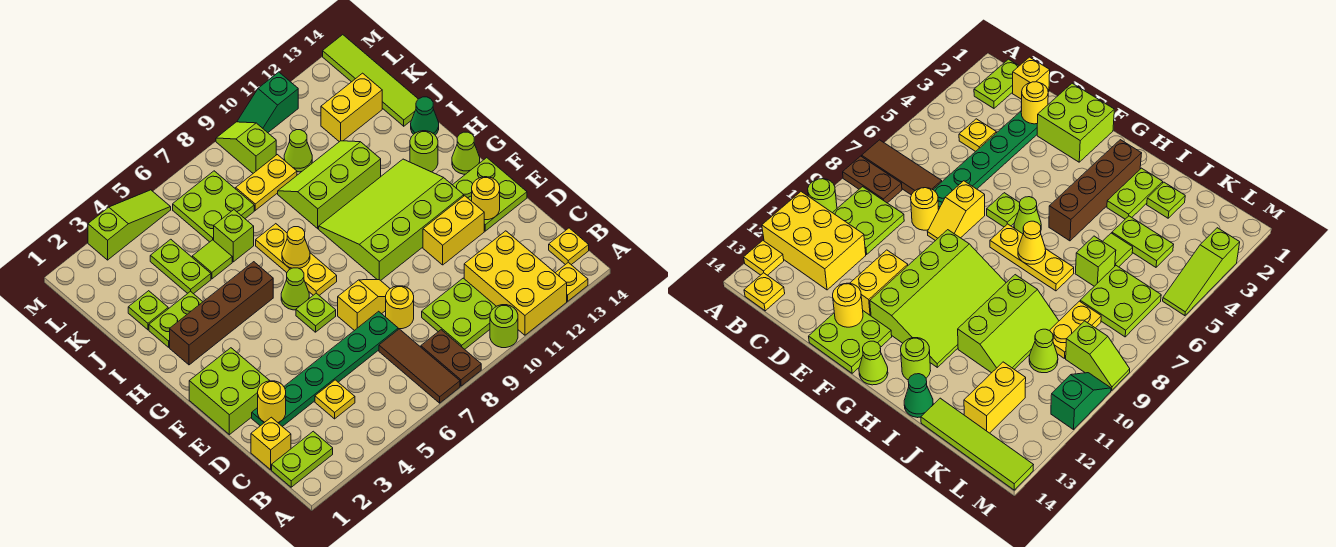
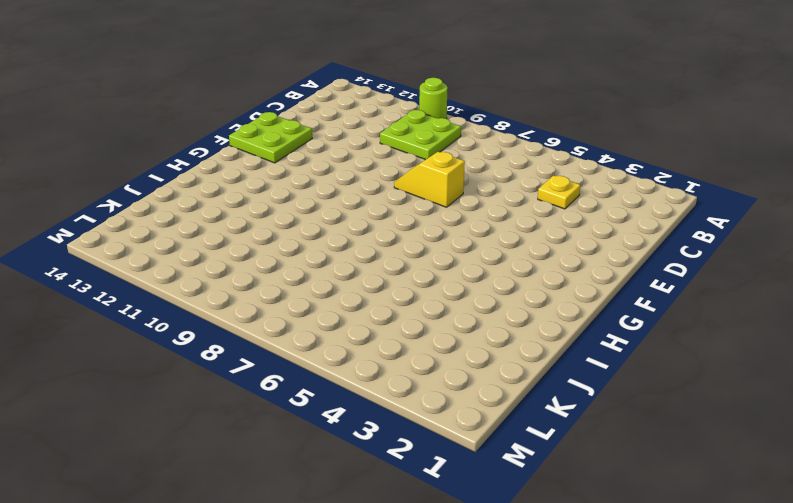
none -> brown 1x3 tile [379,329,460,403]
none -> brown 1x2 plate [421,330,481,386]
none -> yellow 2x3 brick [464,231,567,335]
none -> yellow 1x1 plate [555,262,588,301]

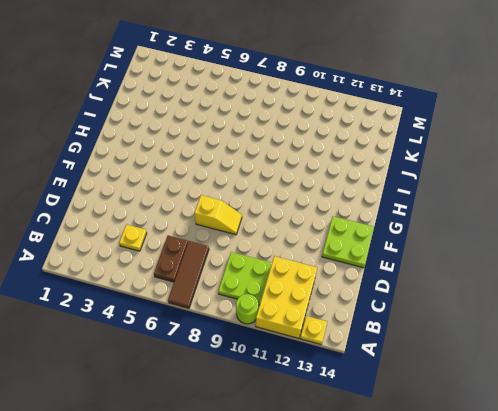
brown 1x2 plate [154,235,188,282] -> brown 1x2 plate moved to [421,330,481,386]
none -> lime 1x2 plate [272,431,333,487]
none -> yellow 1x1 plate [549,228,589,265]
none -> yellow 1x1 brick [251,417,291,470]
none -> green 1x6 plate [252,311,398,427]

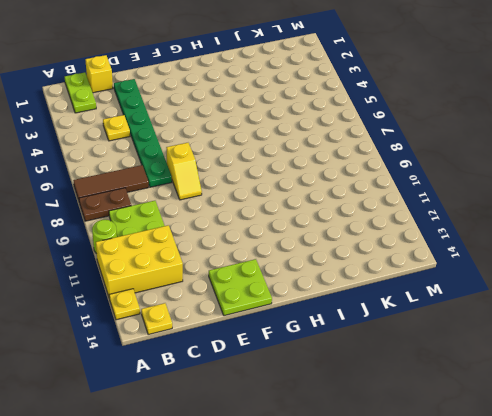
none -> yellow 1x1 round brick [386,286,414,329]
none -> lime 2x2 brick [189,348,270,435]
none -> yellow 1x2 brick [423,196,484,265]
none -> lime 1x1 plate [296,293,336,332]

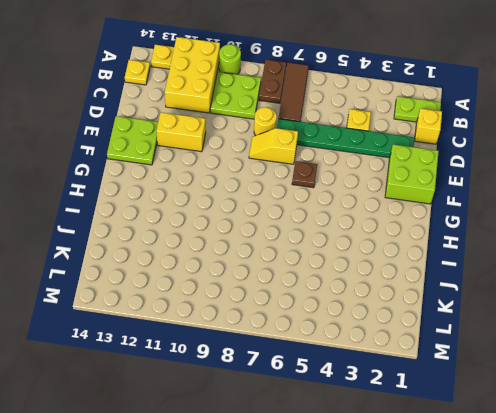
brown 1x1 plate [292,161,317,188] -> lime 1x1 plate [296,293,336,332]
none -> lime 3x4 slope [319,159,464,280]
none -> lime 1x1 cone [281,268,309,310]
none -> yellow 1x3 plate [256,224,337,295]
none -> lime 1x1 cone [452,132,480,174]

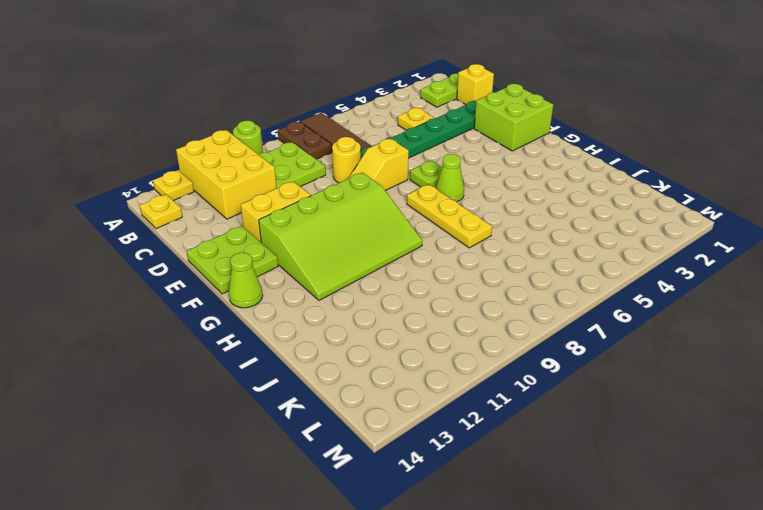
none -> brown 1x4 brick [170,262,273,365]
none -> lime 1x1 round brick [410,131,438,172]
none -> lime 1x2 plate [149,291,203,347]
none -> lime 2x3 slope [278,141,381,229]

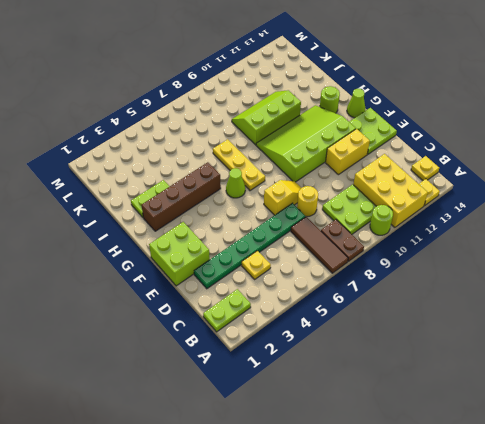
none -> yellow 1x1 brick [251,417,291,470]
none -> lime 1x1 plate [296,293,336,332]
none -> green 1x1 cone [411,97,439,135]
none -> lime 1x1 plate [128,291,168,330]

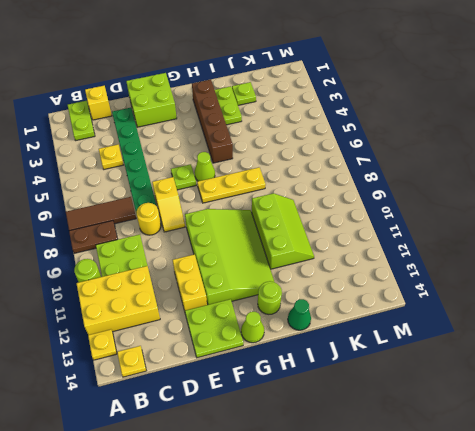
none -> lime 1x2 plate [150,239,211,294]
none -> lime 1x1 tile [192,240,232,279]
none -> lime 1x1 brick [214,210,254,262]
none -> lime 1x4 tile [323,35,418,126]

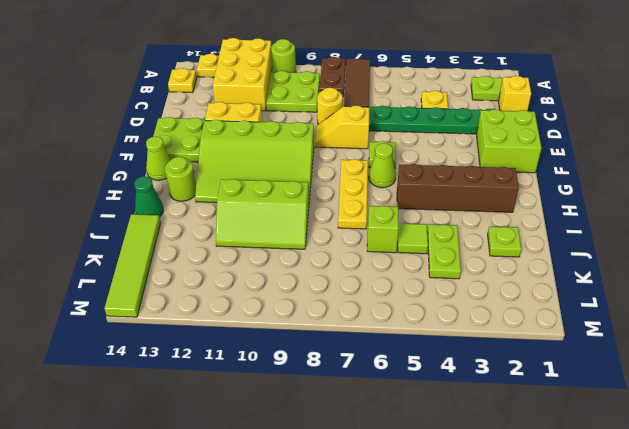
none -> lime 1x2 plate [149,291,203,347]
none -> lime 2x2 plate [173,171,254,242]
none -> yellow 1x2 plate [236,155,297,210]
none -> lime 1x1 cone [284,130,312,172]

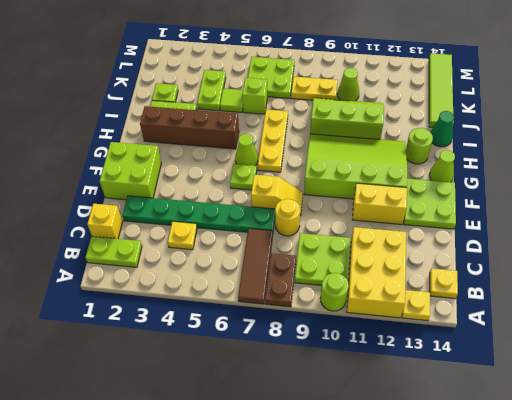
none -> yellow 1x2 brick [321,73,382,142]
none -> lime 1x2 slope [216,122,276,173]
none -> lime 1x3 slope [88,190,171,260]
none -> green 1x2 slope [237,72,298,133]

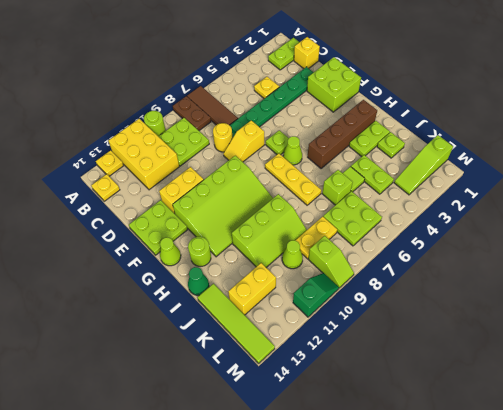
lime 1x3 slope [394,135,453,195] -> lime 1x3 slope moved to [88,190,171,260]
none -> yellow 1x1 round brick [258,381,286,422]
none -> yellow 1x1 round brick [472,177,500,220]
none -> yellow 1x1 cone [282,227,310,268]

